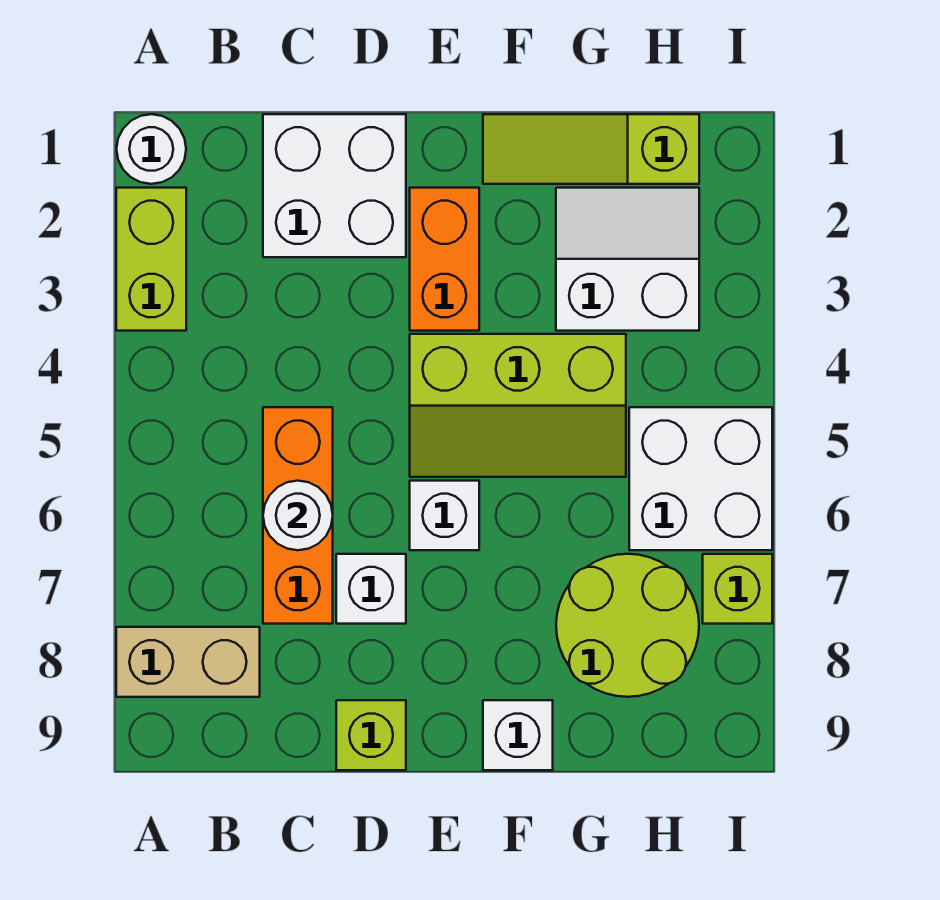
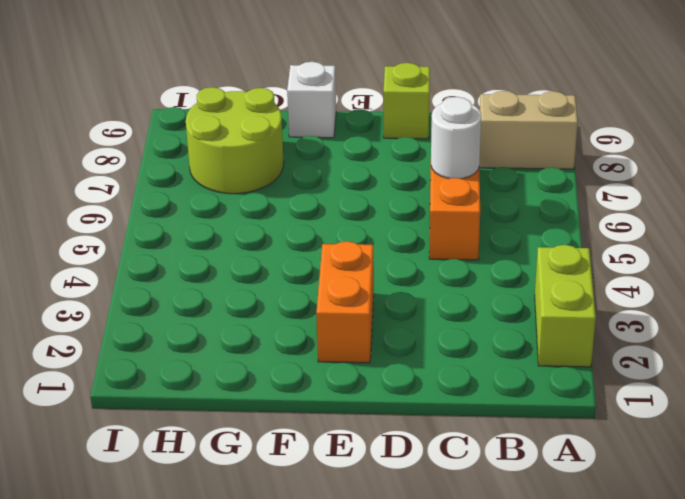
none -> white 1x1 round brick [117,114,186,184]
none -> white 2x2 brick [263,114,406,257]
none -> white 1x1 brick [336,554,406,624]

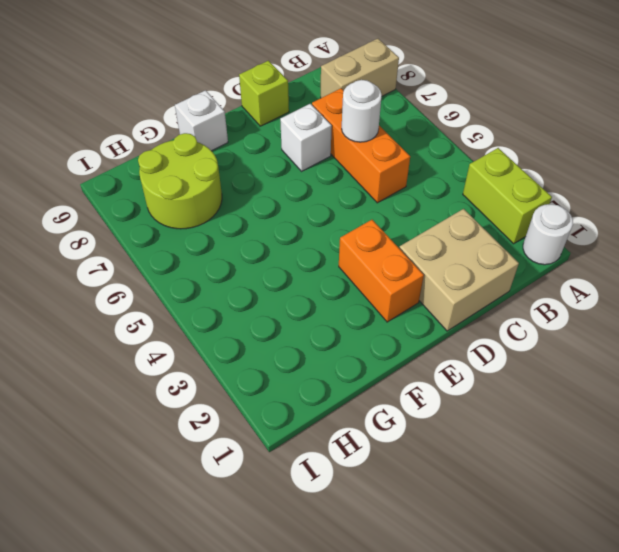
tan 2x2 brick [399,209,519,331] -> white 2x2 brick [263,114,406,257]
none -> lime 2x3 slope [410,334,626,477]
none -> white 1x1 brick [410,481,479,550]
none -> lime 1x3 slope [483,114,699,184]

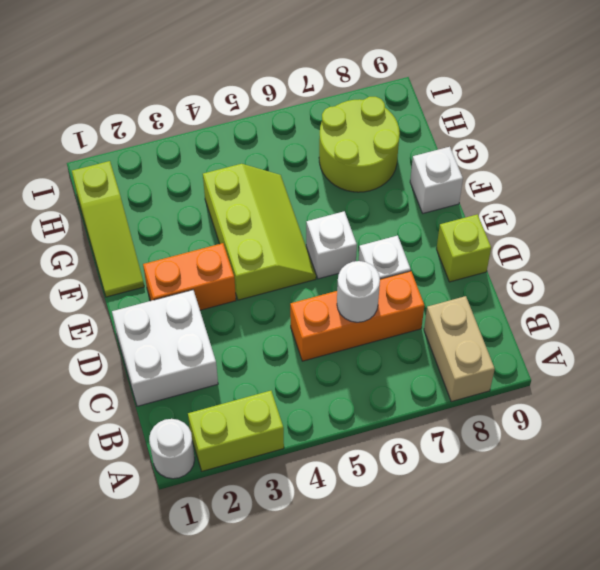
none -> white 2x2 slope [556,188,699,331]
none -> white 2x2 brick [629,407,772,550]
none -> lime 1x1 brick [703,554,772,624]

